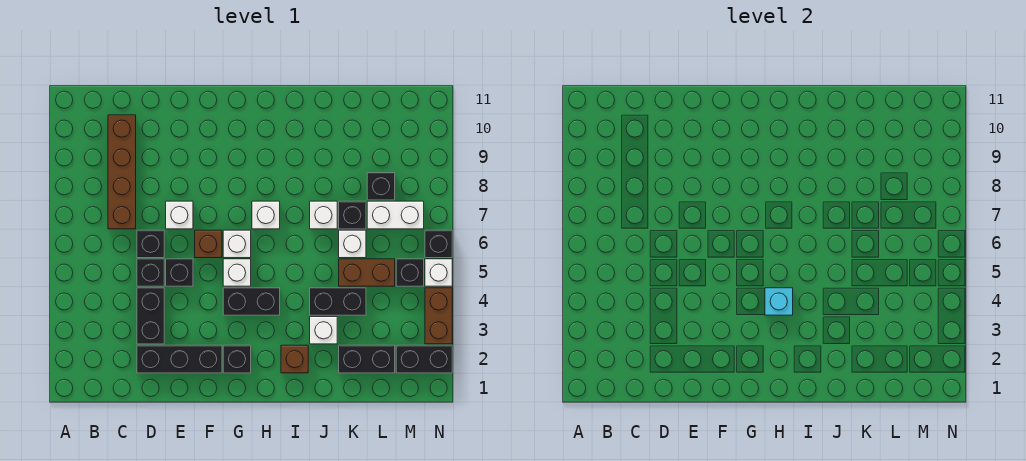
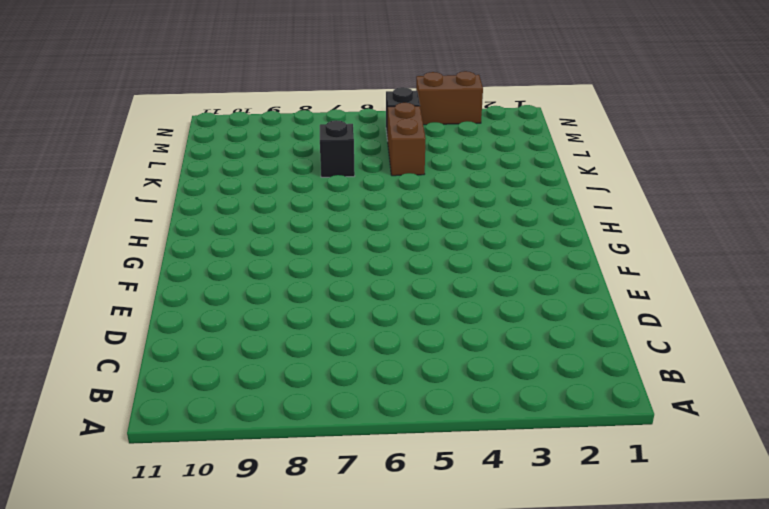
none -> brown 1x4 brick [108,115,136,229]
none -> black 1x3 brick [137,345,222,373]
none -> black 1x2 brick [137,288,164,344]

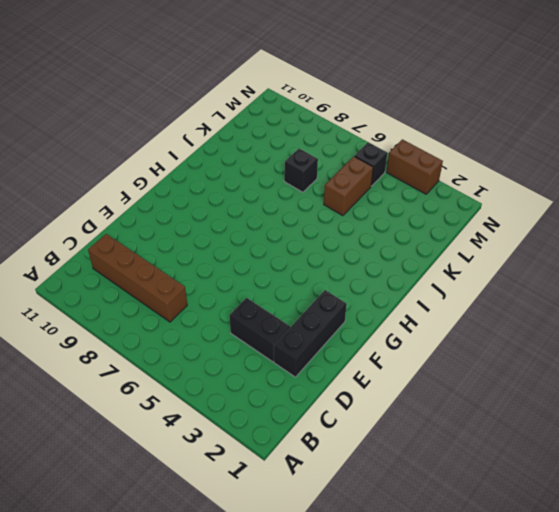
none -> black 1x1 brick [137,259,164,286]
none -> black 1x1 brick [137,230,164,258]
none -> black 1x1 brick [166,259,193,286]

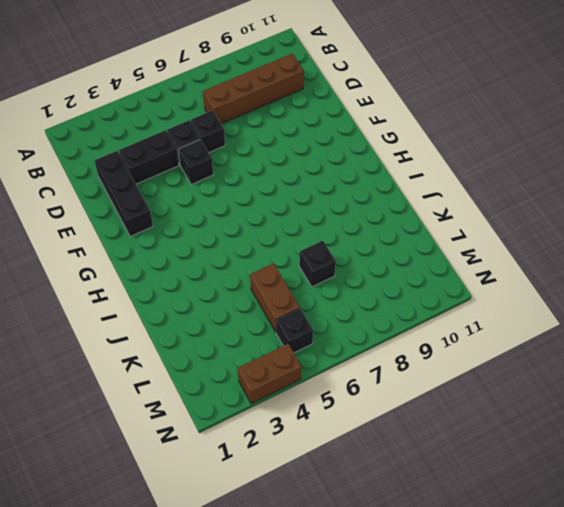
none -> white 1x1 brick [166,201,193,229]
none -> brown 1x1 brick [195,230,222,258]
none -> black 1x1 brick [223,345,251,373]

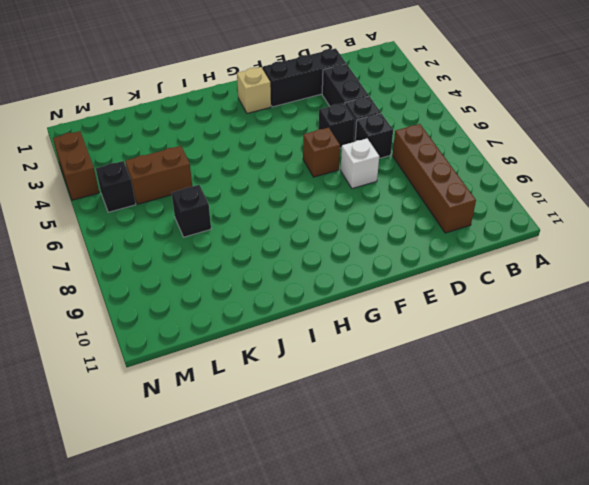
tan 1x1 brick [237,67,271,113] -> black 1x1 brick [223,345,251,373]
none -> black 1x2 brick [223,288,280,315]
none -> white 1x1 brick [223,259,251,286]
none -> white 1x1 brick [223,230,251,258]

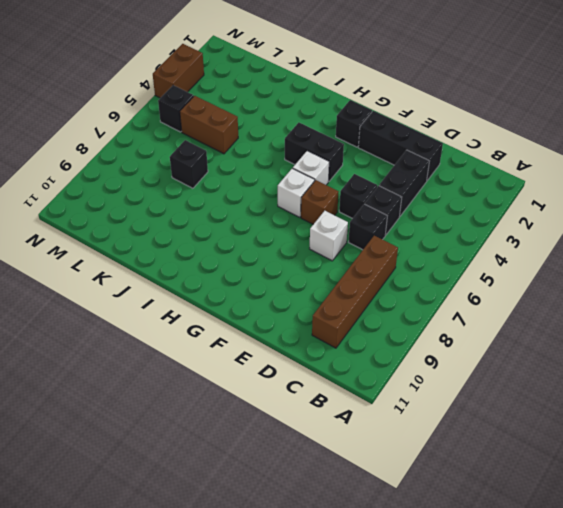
none -> white 1x1 brick [252,201,280,229]
none -> brown 1x1 brick [281,345,308,373]
none -> white 1x1 brick [310,317,337,344]

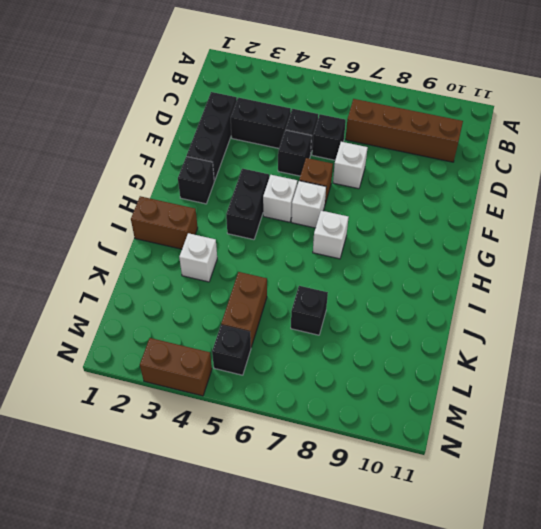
brown 1x2 brick [131,196,198,249] -> brown 1x1 brick [281,345,308,373]
none -> black 1x2 brick [310,288,366,315]
none -> white 1x1 brick [310,201,337,229]
none -> black 1x2 brick [339,345,395,373]

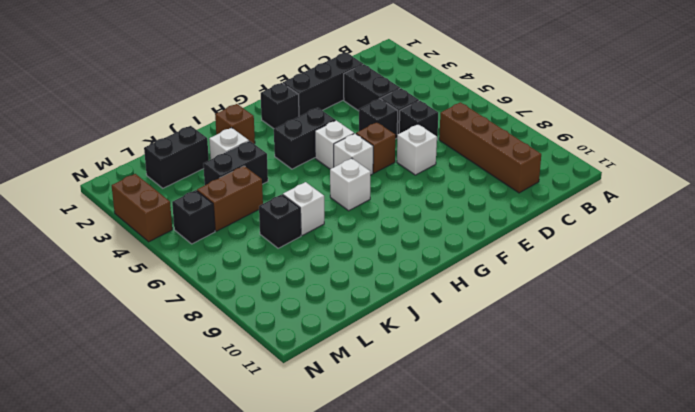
none -> white 1x1 brick [339,230,366,258]
none -> white 1x2 brick [367,201,424,229]
none -> black 1x1 brick [367,173,395,200]

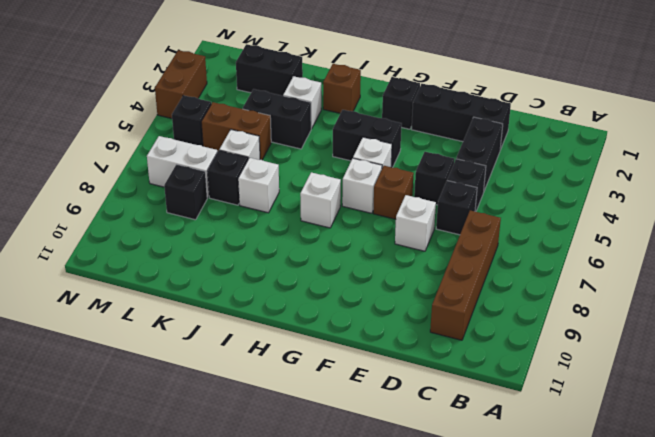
none -> black 1x2 brick [396,345,452,373]
none -> white 1x1 brick [425,259,452,286]
none -> black 1x1 brick [425,230,452,258]

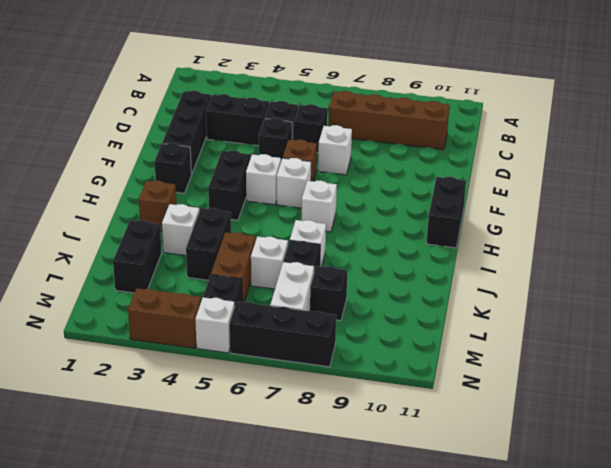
black 1x2 brick [427,177,466,248] -> black 1x2 brick moved to [396,345,452,373]
black 1x3 brick [229,302,336,367] -> black 1x1 brick [425,230,452,258]
none -> cyan 1x1 brick [765,288,793,315]

